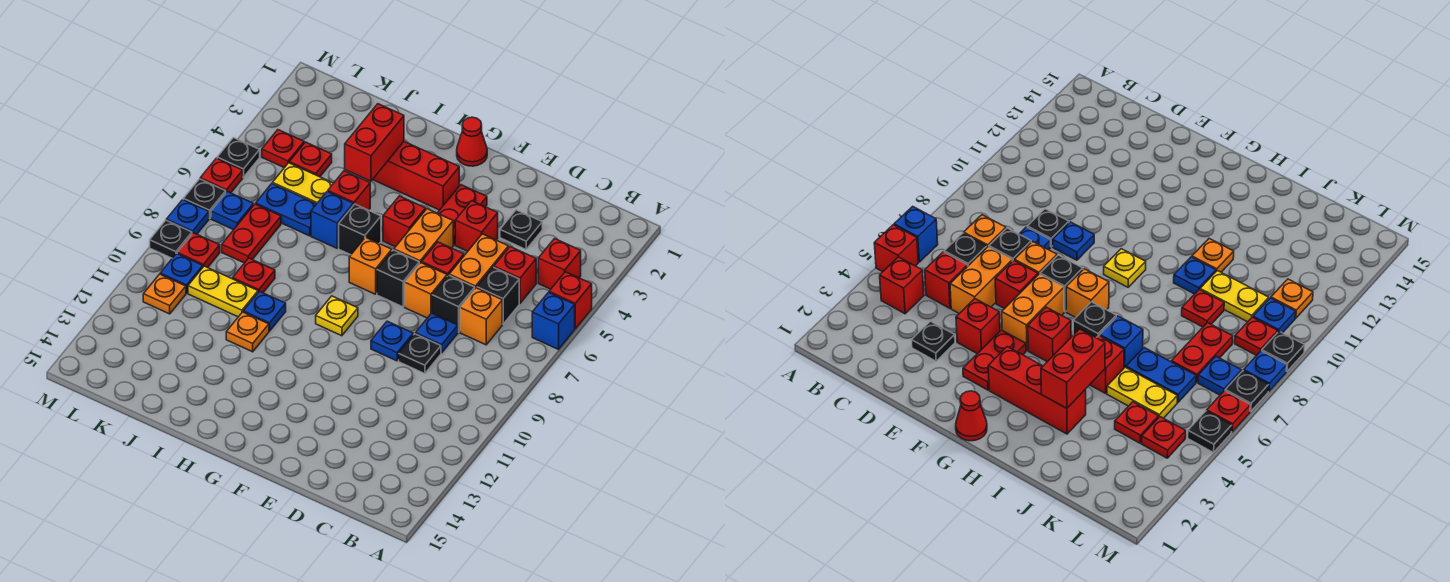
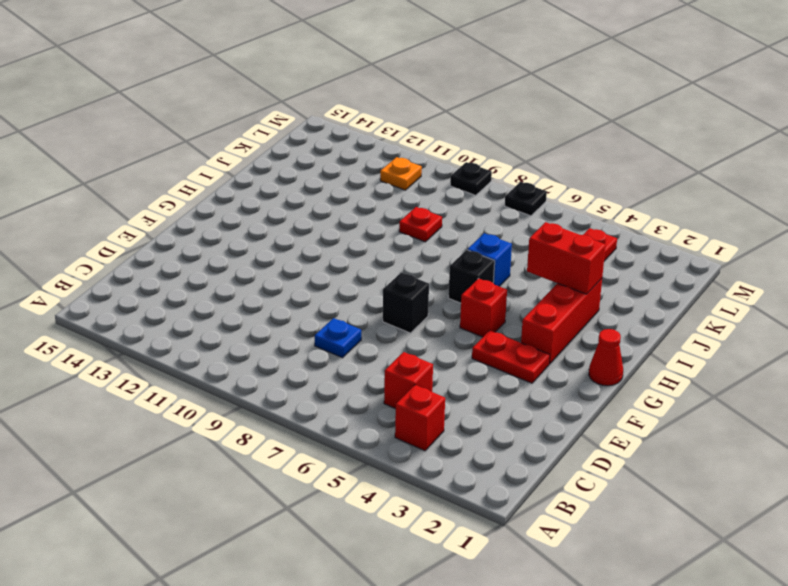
none -> red 1x1 brick [549,272,592,329]
none -> blue 1x1 brick [532,293,575,349]
none -> black 1x1 brick [477,267,519,324]
none -> orange 1x1 brick [460,288,502,345]

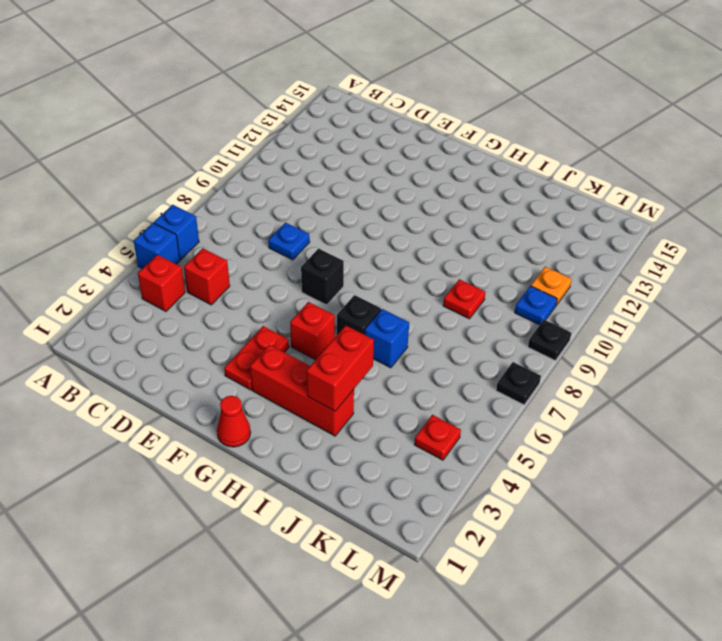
blue 1x1 brick [134,223,180,269] -> red 1x1 brick [549,272,592,329]
none -> black 1x1 brick [477,267,519,324]
none -> orange 1x1 brick [460,288,502,345]
none -> black 1x1 plate [500,210,542,249]
none -> orange 1x2 brick [449,234,509,288]

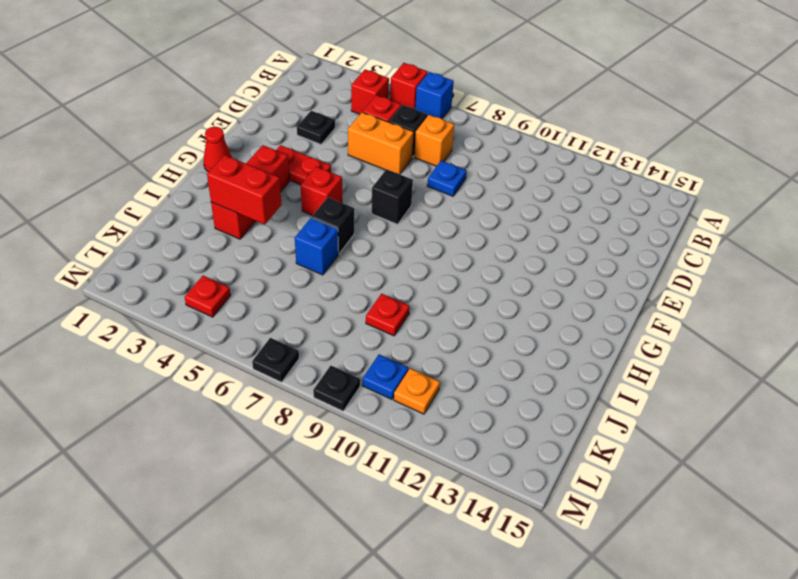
none -> black 1x1 brick [432,275,475,332]
none -> black 1x1 plate [399,334,441,374]
none -> red 1x1 brick [455,201,498,251]
none -> red 1x1 brick [422,242,464,276]

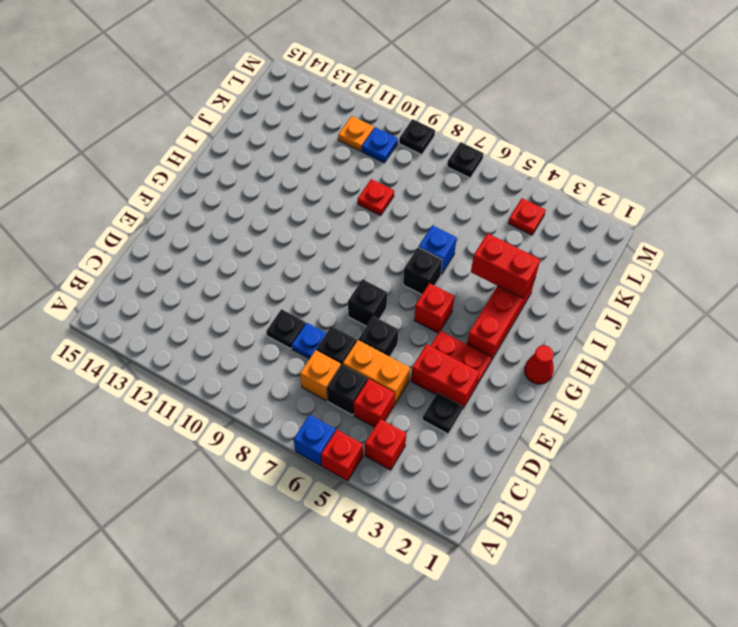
red 1x2 brick [411,344,479,408] -> red 1x1 brick [455,201,498,251]
black 1x1 brick [359,316,398,357] -> red 1x1 brick [422,242,464,276]
none -> orange 1x1 brick [405,263,447,318]
none -> blue 1x1 plate [371,321,413,361]
none -> orange 1x2 brick [394,209,453,264]
none -> orange 1x1 brick [349,237,392,294]

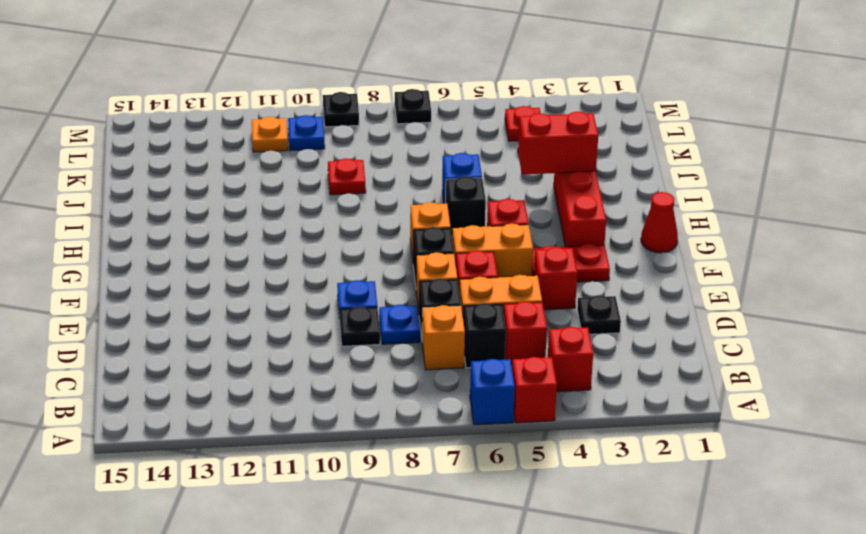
none -> yellow 1x1 plate [316,296,358,336]
none -> red 1x1 brick [328,171,370,210]
none -> blue 1x1 plate [243,291,286,331]
none -> orange 1x1 plate [226,312,269,352]

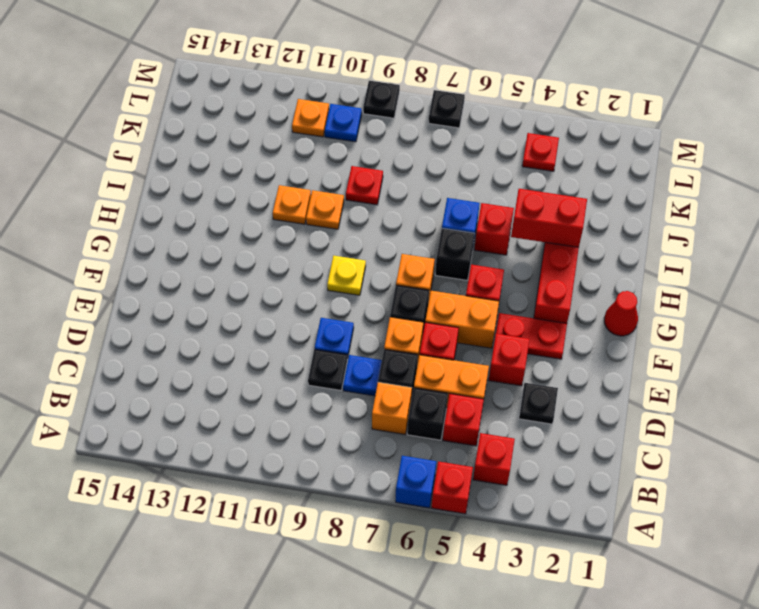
orange 1x1 plate [306,190,344,229] -> blue 1x1 plate [243,291,286,331]
none -> yellow 1x2 plate [273,163,333,204]
none -> blue 1x2 plate [256,184,316,236]
none -> yellow 1x2 plate [188,266,258,317]
none -> red 1x1 plate [289,142,332,177]

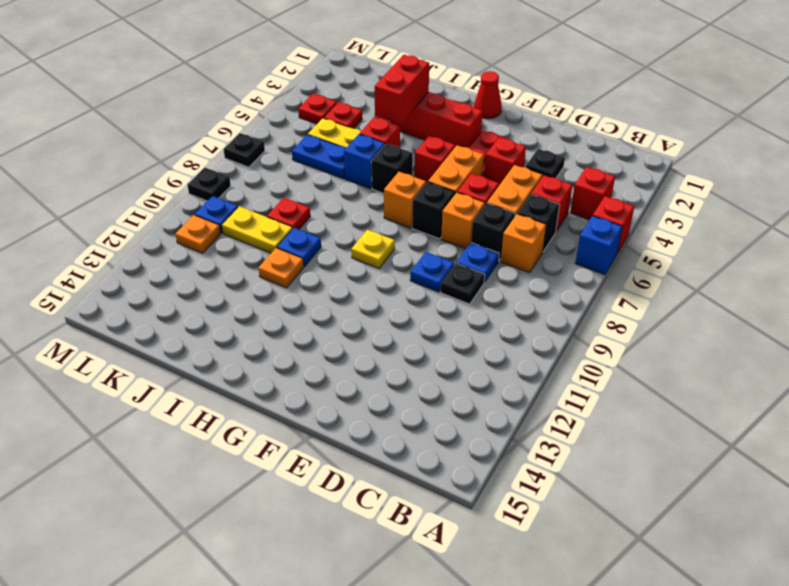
none -> red 1x2 plate [222,204,281,263]
none -> blue 1x1 plate [211,192,253,230]
none -> red 1x1 plate [177,233,220,268]
none -> black 1x1 plate [217,138,260,177]

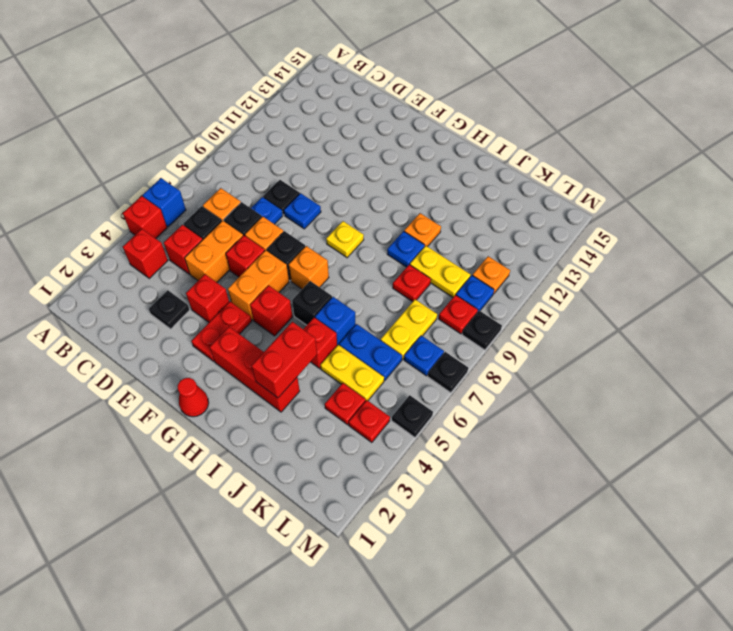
yellow 1x2 plate [381,299,437,359] -> red 1x2 plate [222,204,281,263]
none -> red 1x1 plate [200,158,243,193]
none -> blue 1x1 plate [166,200,209,234]

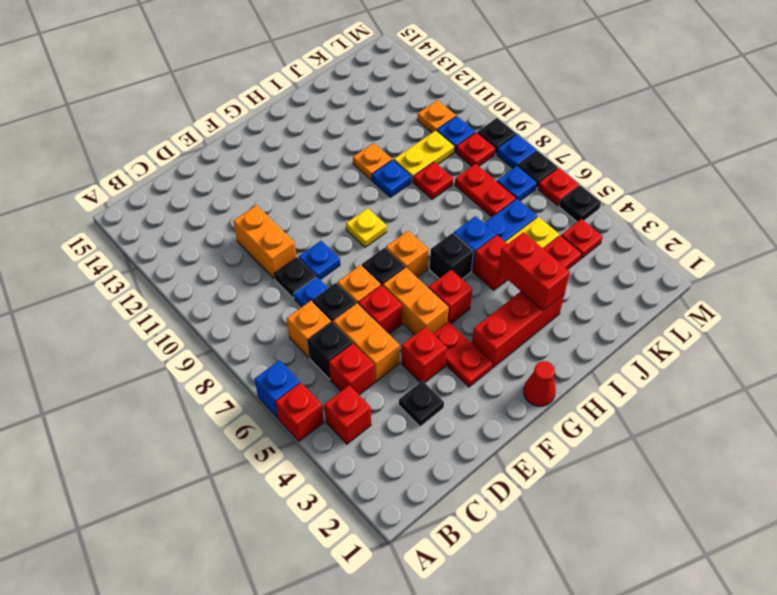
orange 1x2 brick [233,205,297,279] -> none

